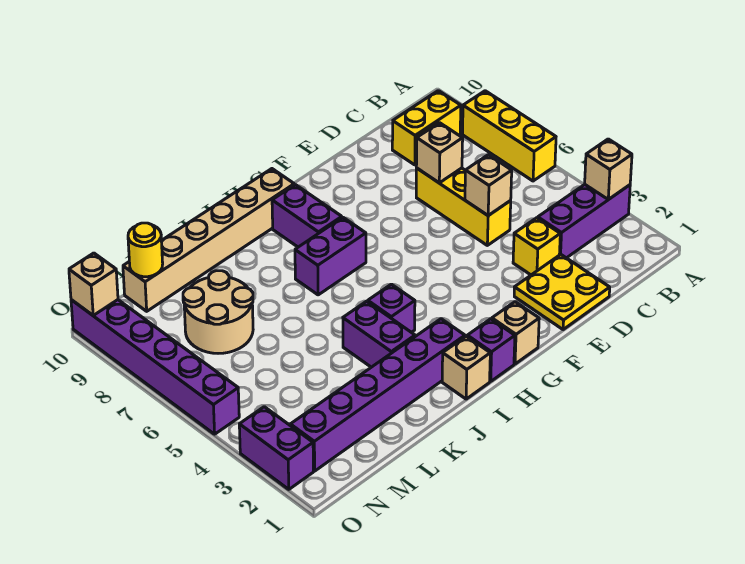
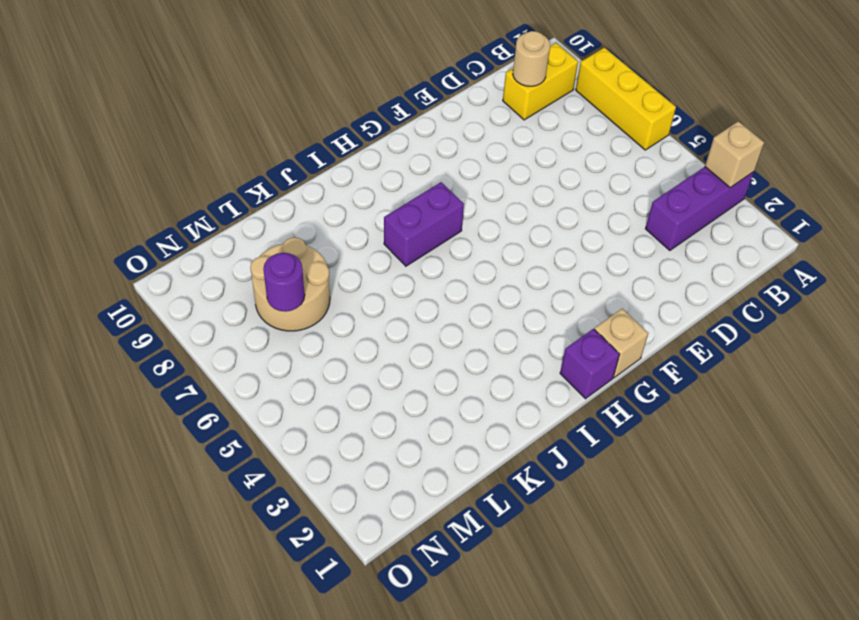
tan 1x1 round brick [513,31,550,86] -> none
purple 1x1 round brick [263,253,305,312] -> none
none -> yellow 2x2 plate [514,254,610,330]
none -> yellow 1x1 brick [513,218,560,275]
none -> yellow 1x3 brick [416,168,511,245]

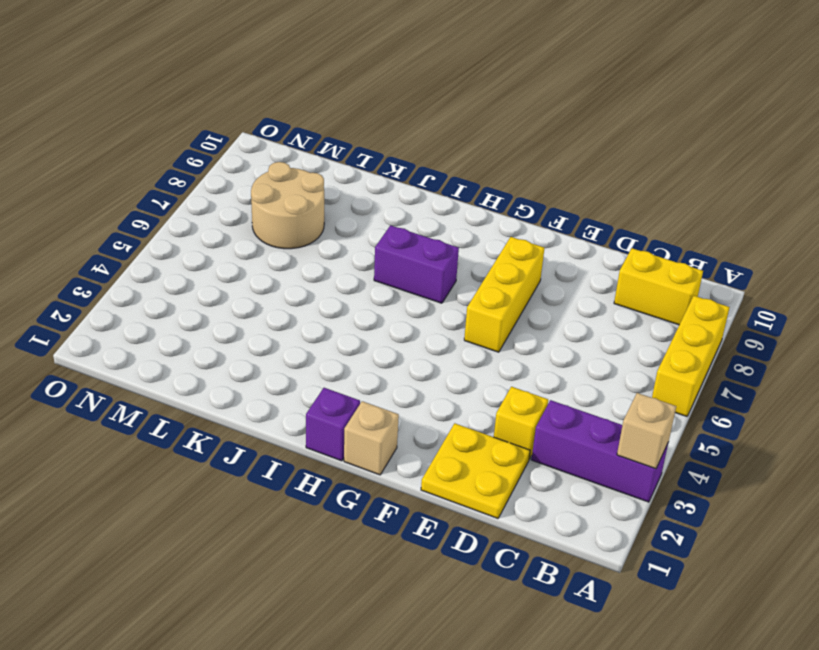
yellow 1x3 brick [464,237,544,352] -> yellow 1x3 brick moved to [416,168,511,245]
none -> purple 1x2 brick [272,185,342,247]
none -> tan 1x6 brick [123,169,294,311]
none -> tan 1x1 brick [442,336,490,399]

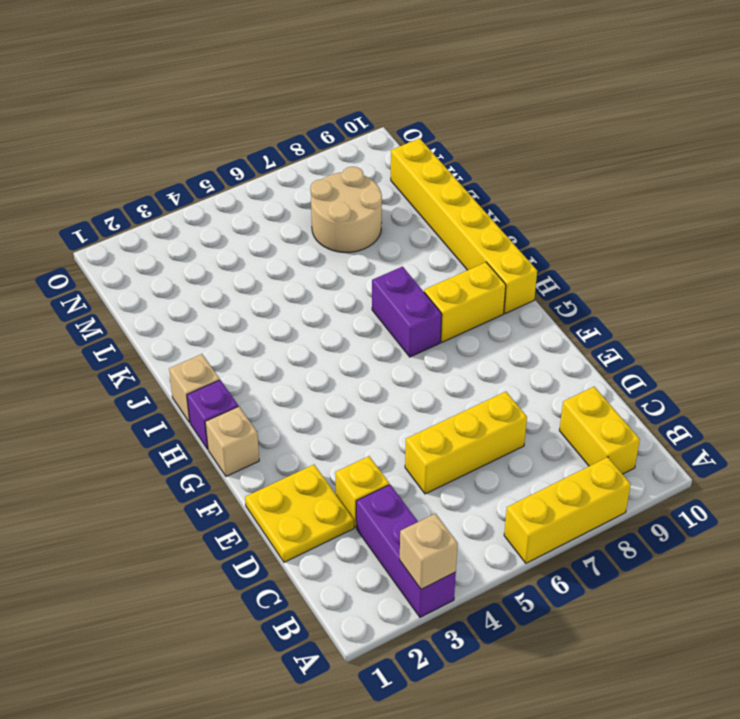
yellow 1x2 brick [424,262,506,342] -> purple 1x2 brick [272,185,342,247]
yellow 1x6 brick [391,138,537,314] -> tan 1x6 brick [123,169,294,311]
none -> purple 1x6 brick [290,319,465,471]
none -> purple 1x1 brick [368,284,415,332]
none -> purple 1x2 brick [343,301,415,367]

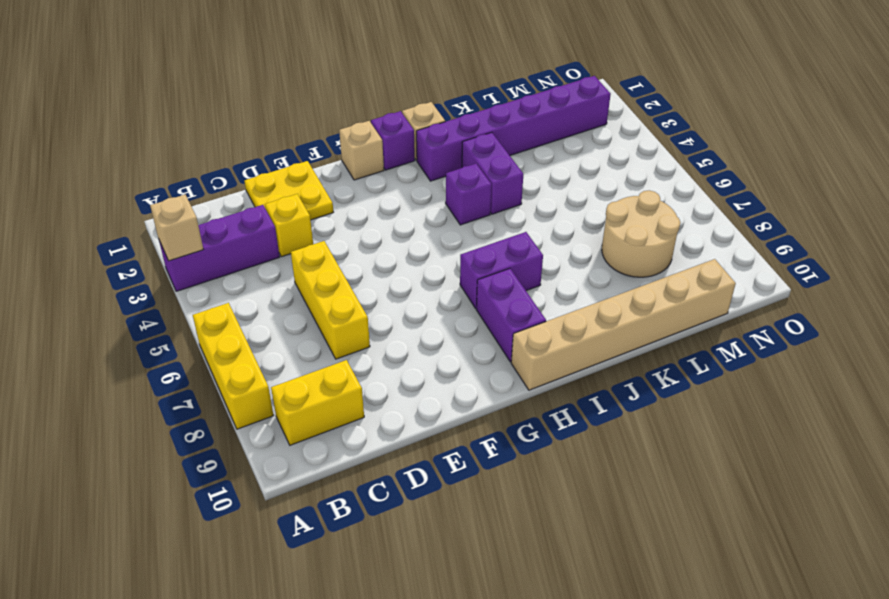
none -> purple 1x2 brick [239,407,314,489]
none -> purple 1x6 brick [71,300,239,434]
none -> tan 1x1 brick [465,155,512,215]

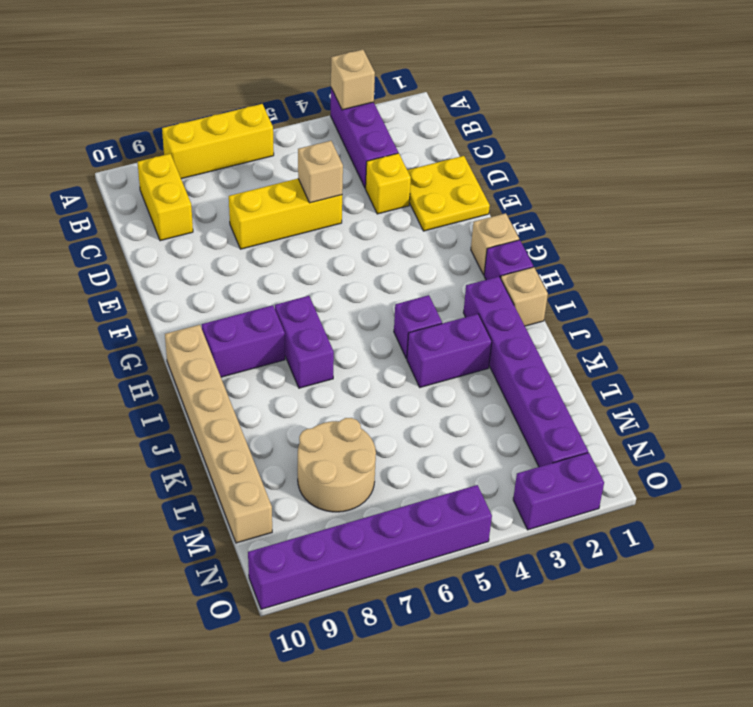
none -> tan 1x1 brick [416,123,463,183]
none -> yellow 1x1 round brick [128,223,163,277]
none -> tan 1x1 brick [69,253,118,315]

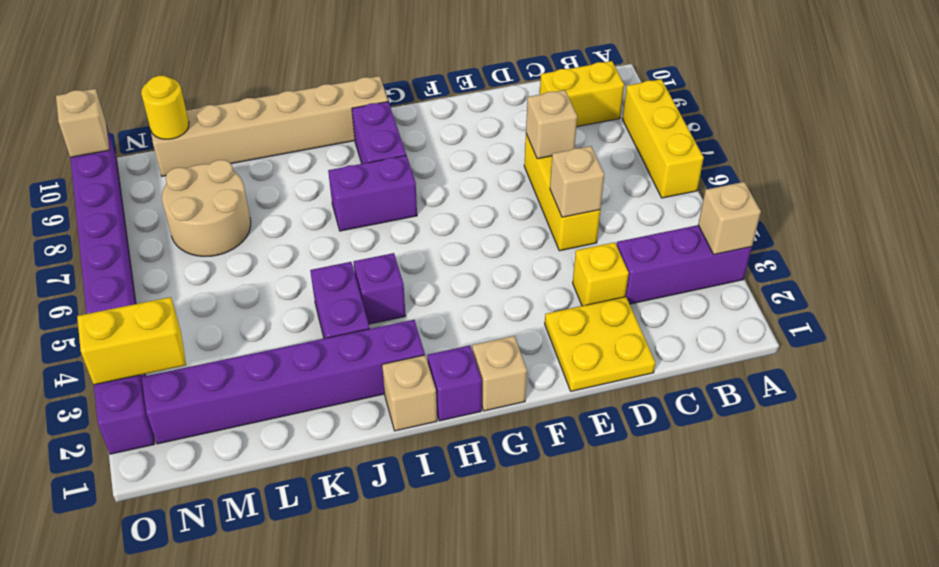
yellow 1x2 brick [77,297,186,385] -> none

